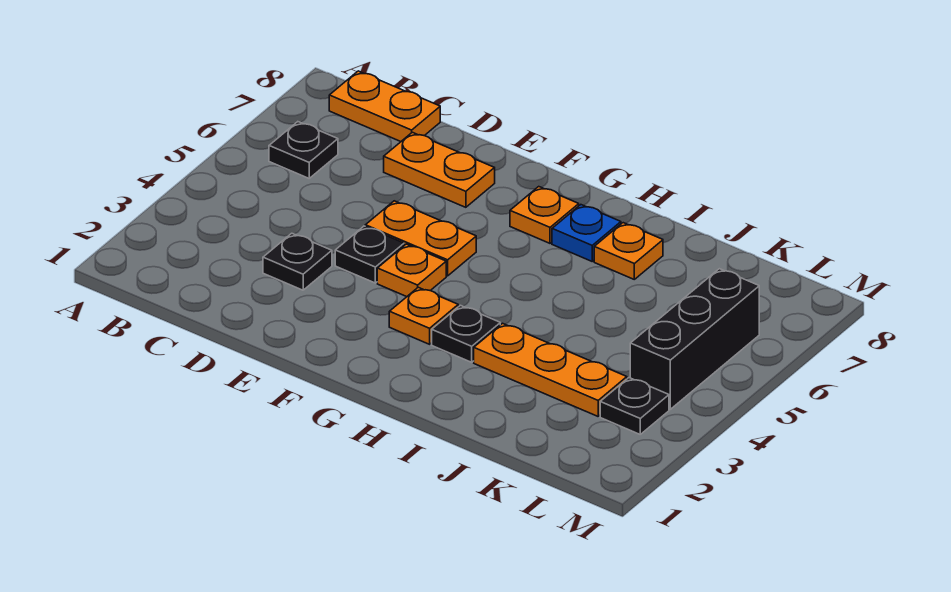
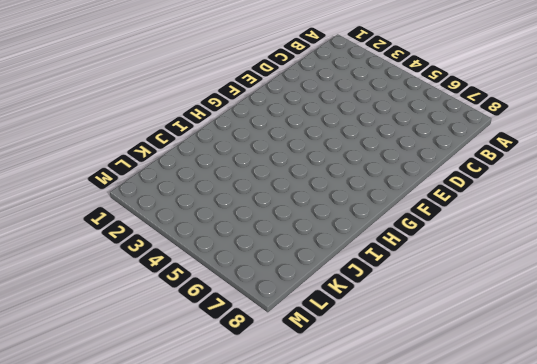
none -> black 1x1 plate [269,122,338,178]
none -> orange 1x2 plate [329,71,440,142]
none -> black 1x1 plate [263,233,332,290]

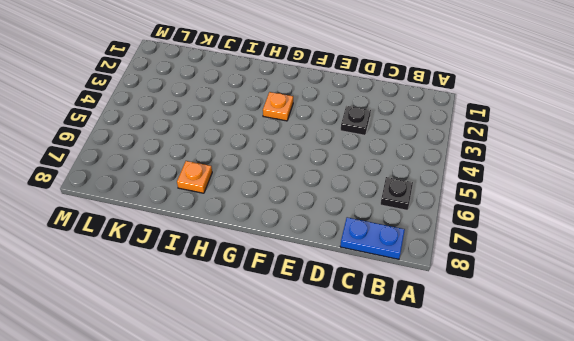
blue 1x2 plate [340,217,405,259] -> orange 1x2 plate [329,71,440,142]
none -> orange 1x2 plate [384,132,495,207]
none -> black 1x1 plate [335,226,404,283]
none -> orange 1x2 plate [365,201,476,276]

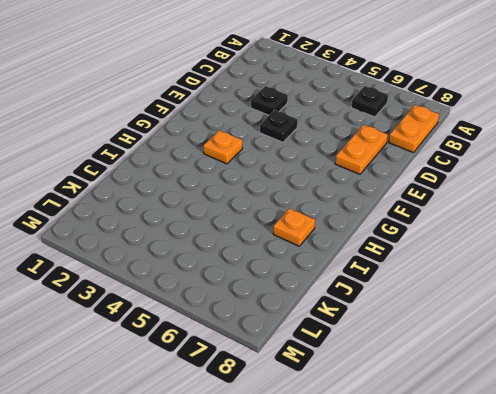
none -> orange 1x2 plate [365,201,476,276]
none -> orange 1x1 plate [377,244,446,297]
none -> orange 1x1 plate [510,187,579,243]

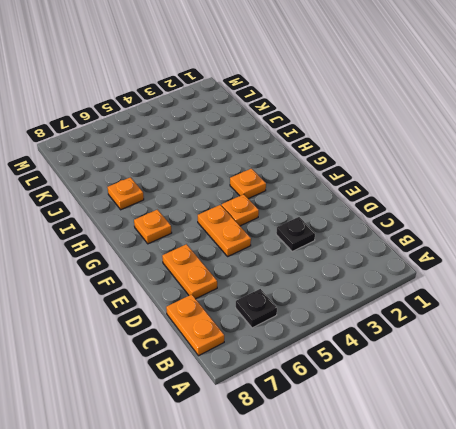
none -> black 1x1 plate [335,226,404,283]
none -> black 1x1 plate [432,305,500,362]
none -> blue 1x1 plate [552,205,621,261]

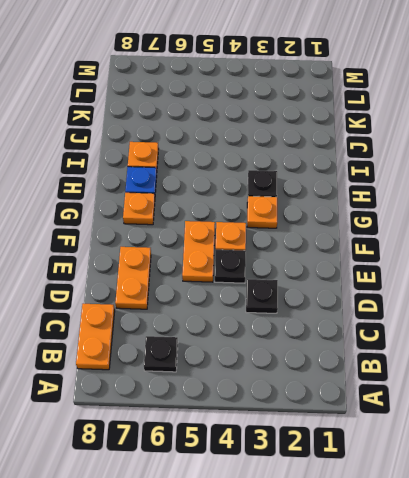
none -> orange 1x3 plate [474,323,627,416]
none -> black 1x1 plate [600,378,669,434]
none -> black 1x3 brick [630,269,759,409]

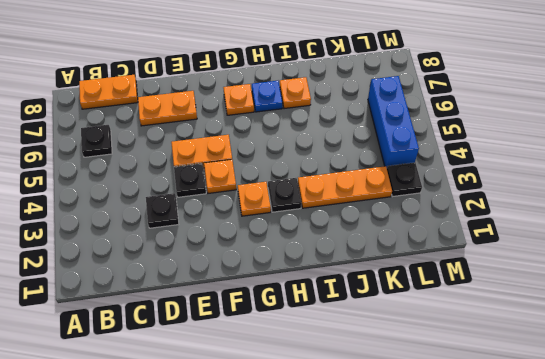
blue 1x3 brick [368,76,419,168] -> black 1x3 brick [630,269,759,409]

